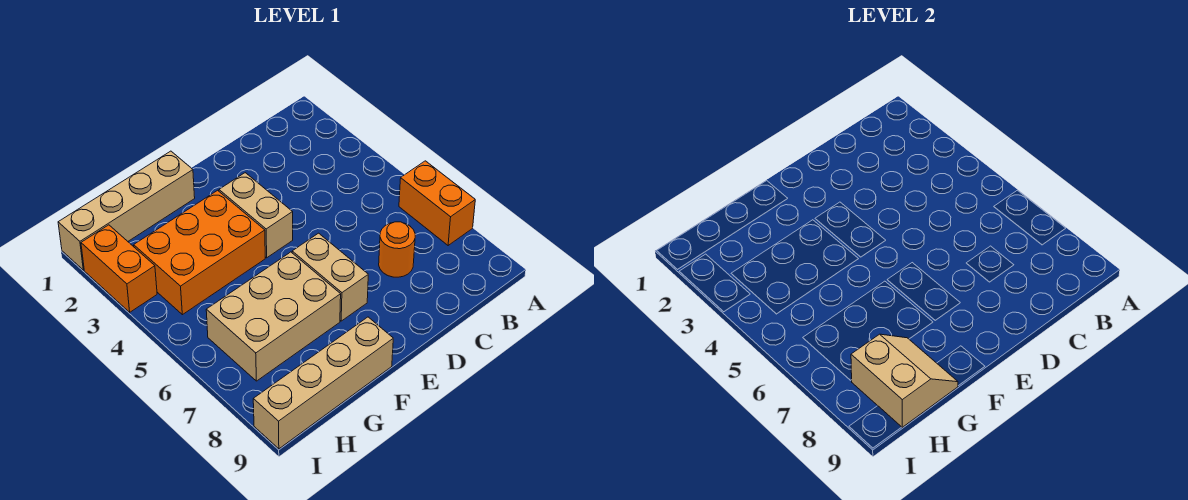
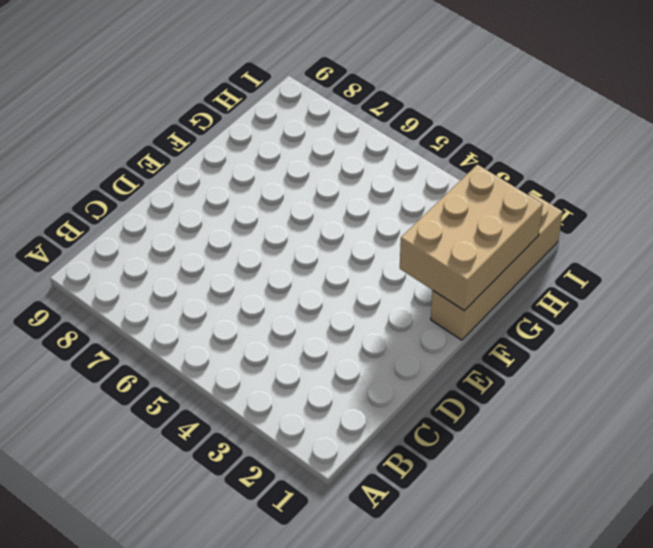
tan 2x3 brick [400,165,543,311] -> tan 2x3 brick moved to [206,252,341,381]
none -> orange 1x2 brick [399,161,475,246]
none -> orange 1x1 round brick [379,222,415,277]

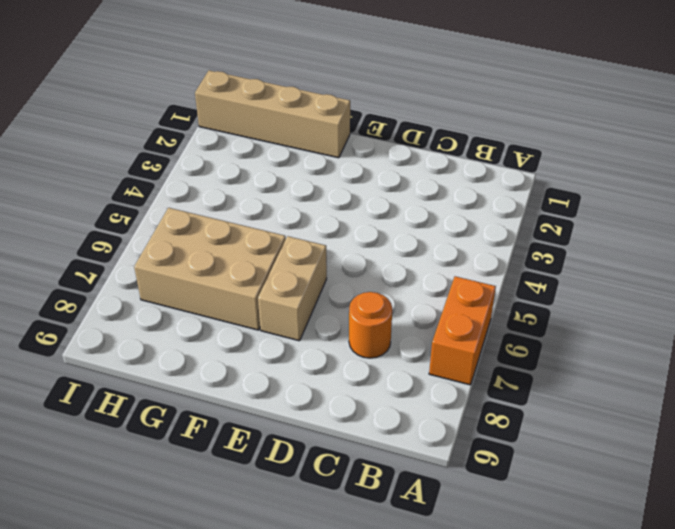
none -> tan 1x2 brick [219,173,293,258]
none -> orange 2x3 brick [134,190,265,315]

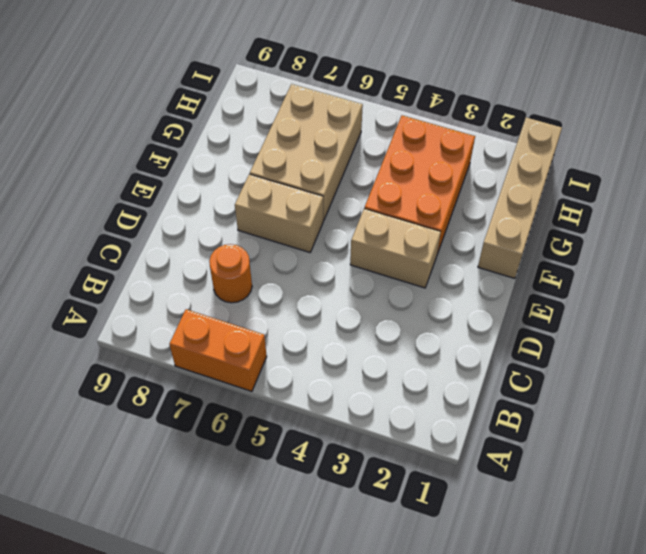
none -> tan 1x4 brick [253,317,393,449]
none -> orange 1x2 brick [81,225,157,312]

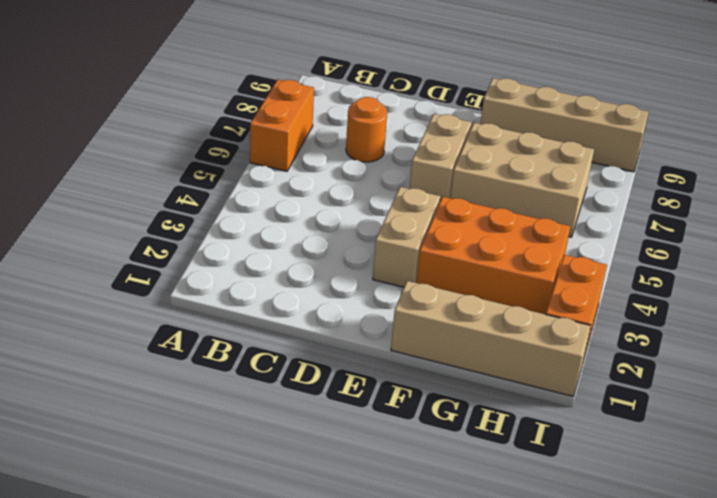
none -> tan 2x2 slope [851,334,958,427]

